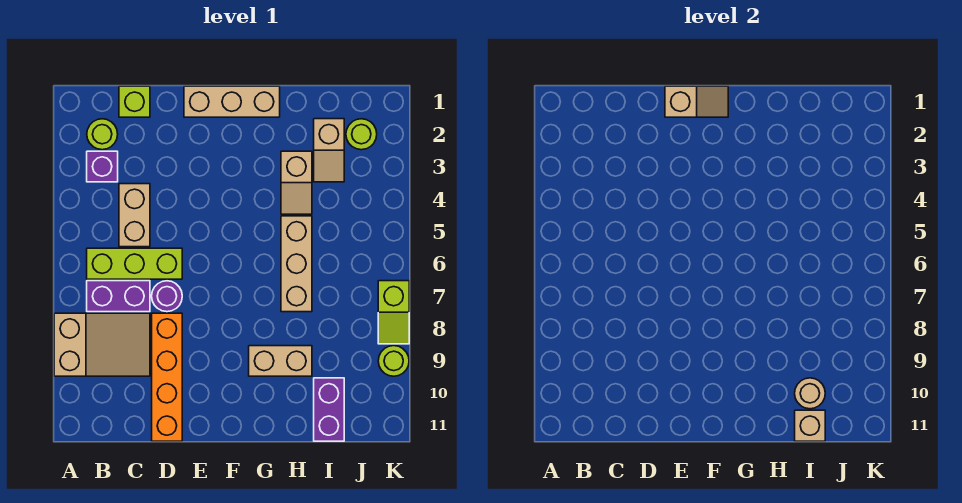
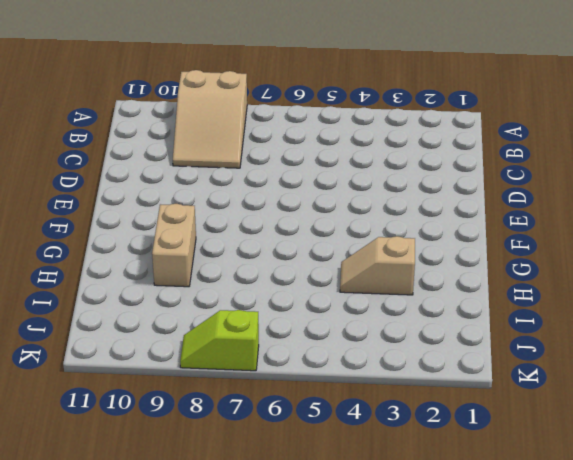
none -> lime 1x1 round brick [87,119,118,150]
none -> purple 1x1 brick [87,151,118,182]
none -> lime 1x3 brick [87,248,182,279]

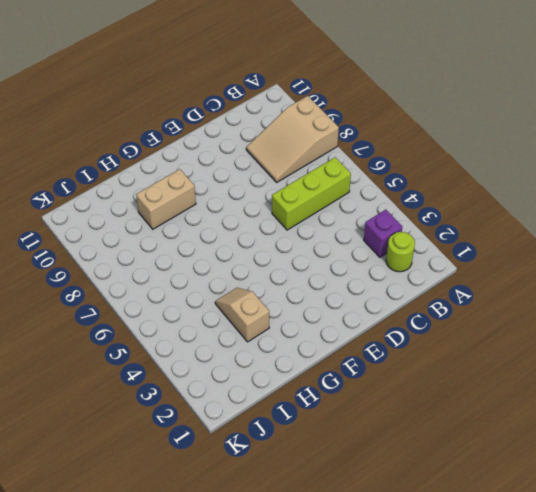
none -> purple 1x2 brick [87,281,150,312]
none -> lime 1x1 brick [119,86,150,117]
none -> tan 1x2 brick [119,184,150,247]

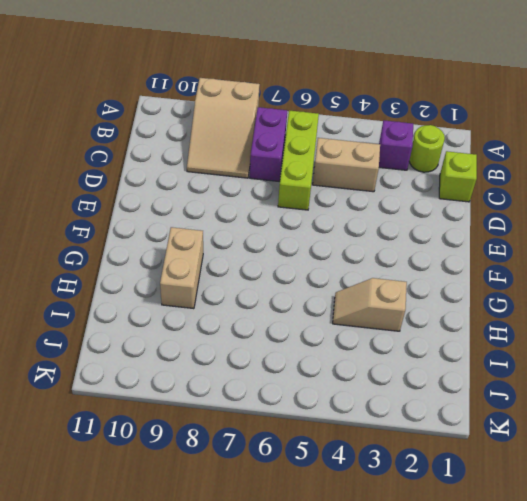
none -> purple 1x1 round brick [152,281,182,312]
none -> orange 1x4 brick [152,313,182,441]
none -> tan 1x3 brick [184,86,280,117]

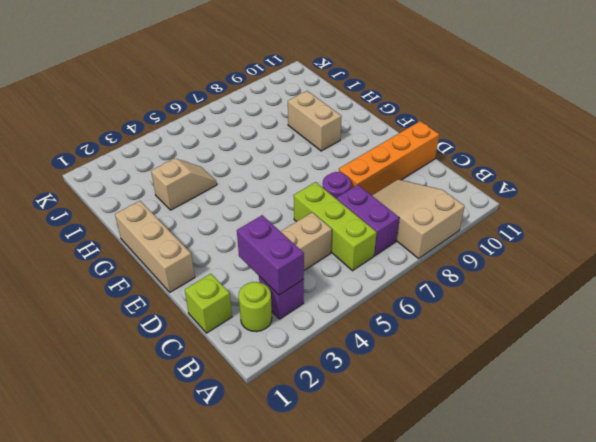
purple 1x2 brick [237,215,304,295] -> purple 1x2 brick turned to [314,378,344,441]
none -> tan 1x3 brick [281,216,312,312]
none -> tan 1x2 slope [314,119,344,182]
none -> lime 1x1 round brick [346,119,377,150]

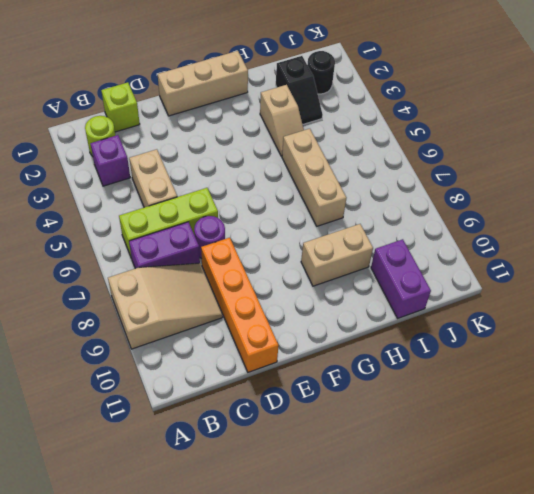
black 1x2 slope [276,56,323,124] -> tan 1x2 slope [314,119,344,182]
black 1x1 round brick [308,51,335,94] -> lime 1x1 round brick [346,119,377,150]
none -> lime 1x2 slope [378,281,409,344]
none -> lime 1x1 round brick [378,346,409,376]
none -> tan 1x2 slope [665,86,728,117]

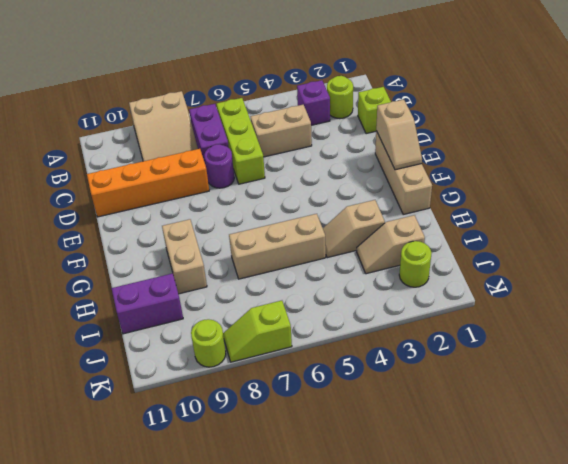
none -> tan 1x1 round brick [795,378,825,409]
none -> tan 1x1 brick [795,410,825,441]

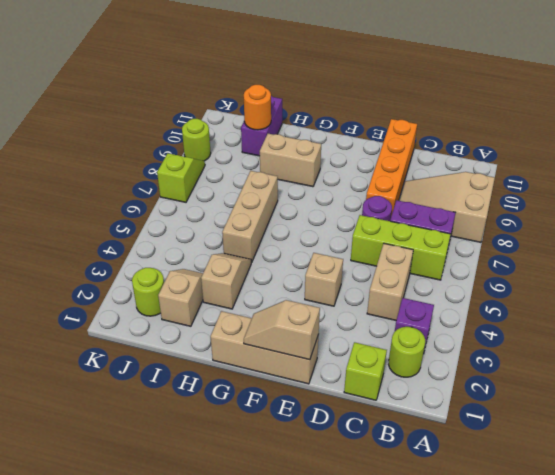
tan 1x1 brick [305,253,343,306] -> tan 1x1 brick moved to [795,410,825,441]
orange 1x1 round brick [244,85,271,130] -> tan 1x1 round brick [795,378,825,409]

